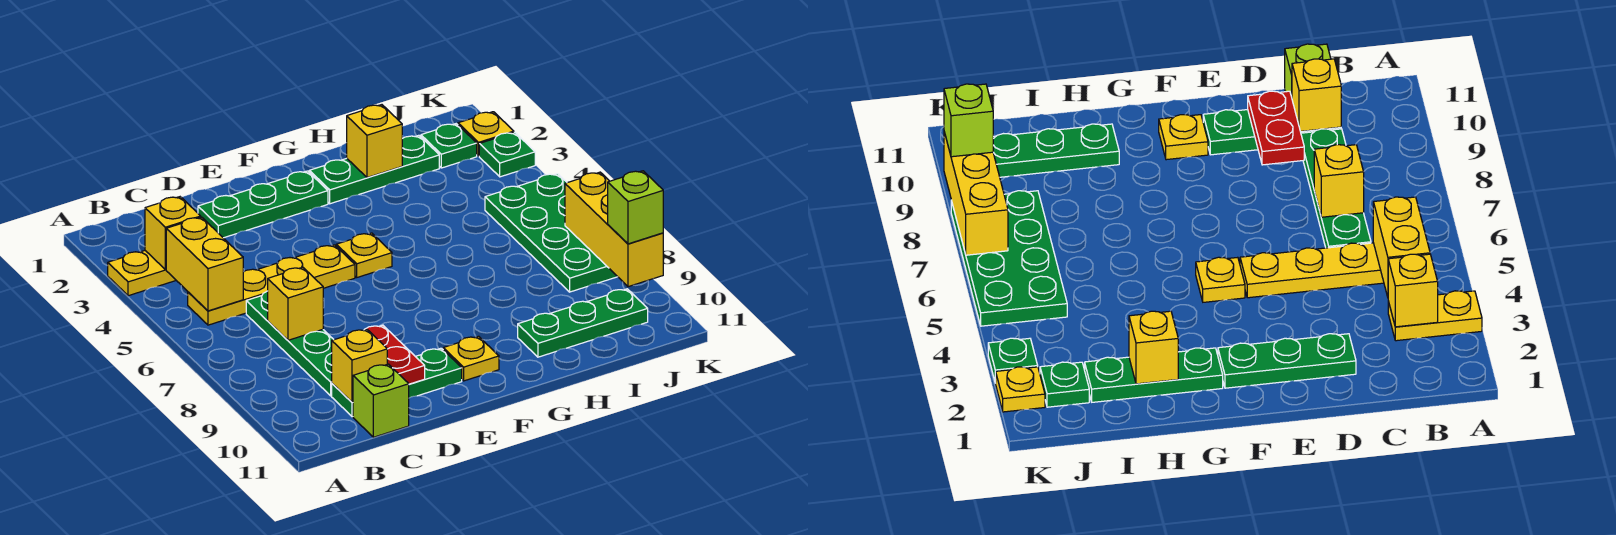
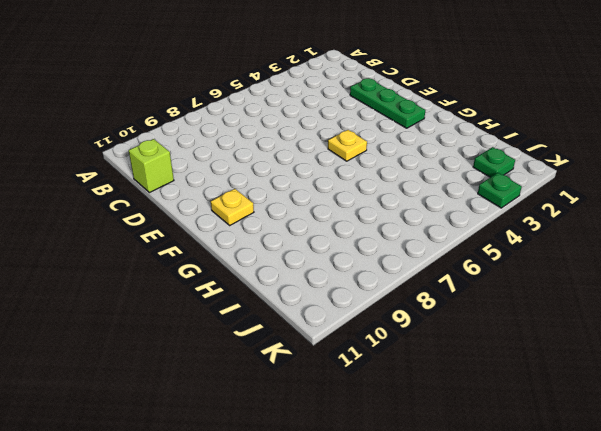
none -> yellow 1x2 plate [108,251,176,296]
none -> yellow 1x4 plate [188,245,355,325]
none -> green 1x4 plate [246,291,334,396]

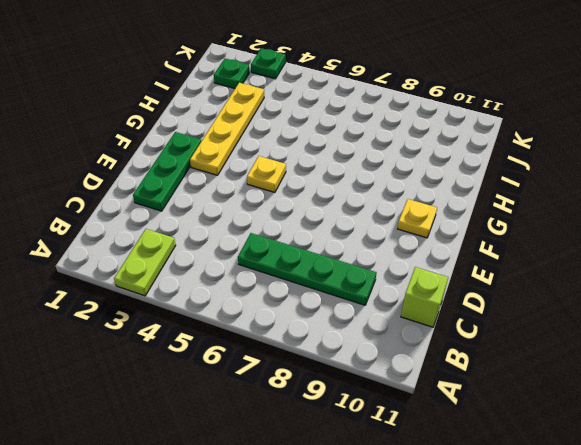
lime 1x2 plate [114,229,176,296] -> yellow 1x2 plate [108,251,176,296]
yellow 1x4 plate [190,83,264,175] -> yellow 1x4 plate moved to [188,245,355,325]
none -> green 1x3 plate [332,348,462,417]
none -> green 1x3 plate [309,135,439,204]
none -> green 1x3 plate [518,289,648,357]

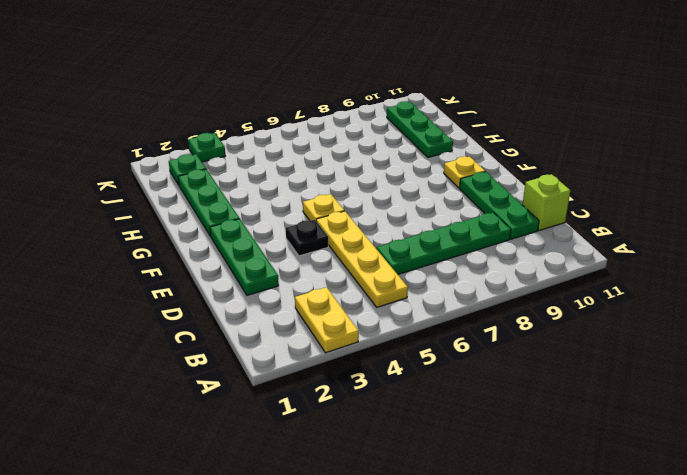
black 1x1 plate [286,220,328,256] -> none
none -> green 2x4 plate [485,174,617,292]
none -> yellow 1x1 plate [458,112,514,156]
none -> yellow 1x1 brick [145,197,201,270]

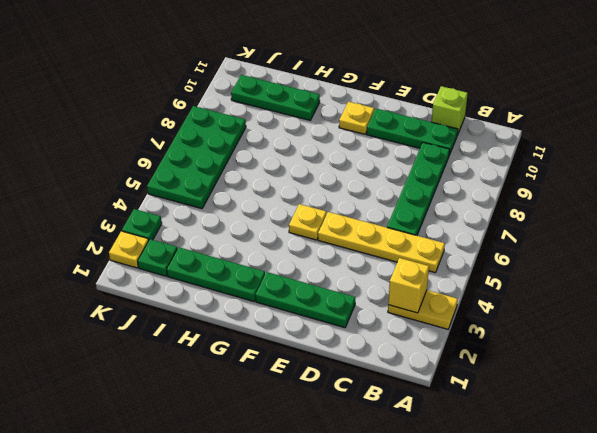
none -> yellow 1x2 brick [166,217,243,311]
none -> yellow 1x1 brick [268,267,323,340]
none -> yellow 1x1 brick [332,329,387,402]

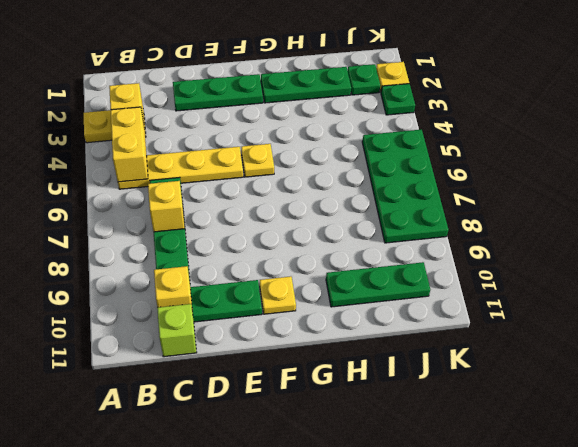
none -> red 1x2 plate [364,325,425,384]
none -> yellow 1x1 brick [347,105,402,178]
none -> yellow 1x3 brick [565,172,663,287]

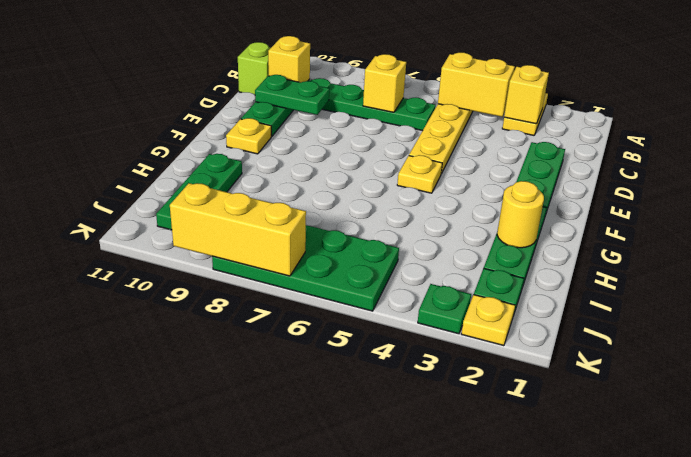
green 1x2 plate [255,75,329,115] -> red 1x2 plate [364,325,425,384]
yellow 1x1 round brick [497,181,544,248] -> yellow 1x1 brick [347,105,402,178]
none -> lime 1x1 brick [608,171,663,244]

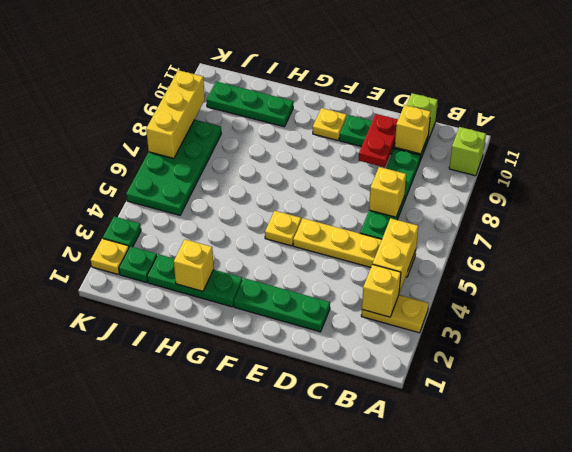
lime 1x1 brick [449,127,486,176] -> lime 1x1 brick moved to [608,171,663,244]

